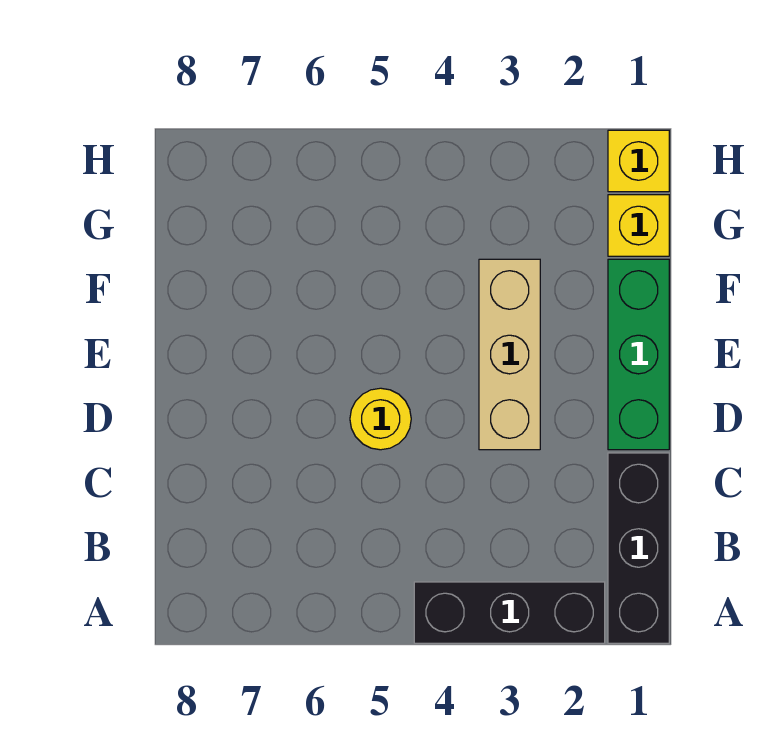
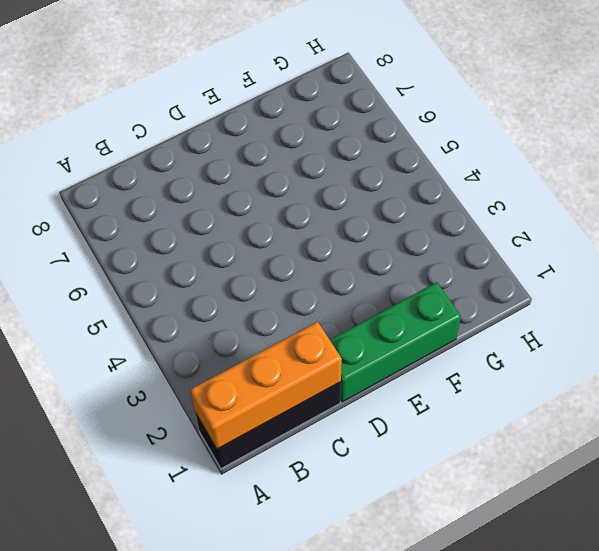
orange 1x3 brick [190,322,342,449] -> none
none -> black 1x3 brick [414,582,605,643]
none -> tan 1x3 brick [479,259,540,450]

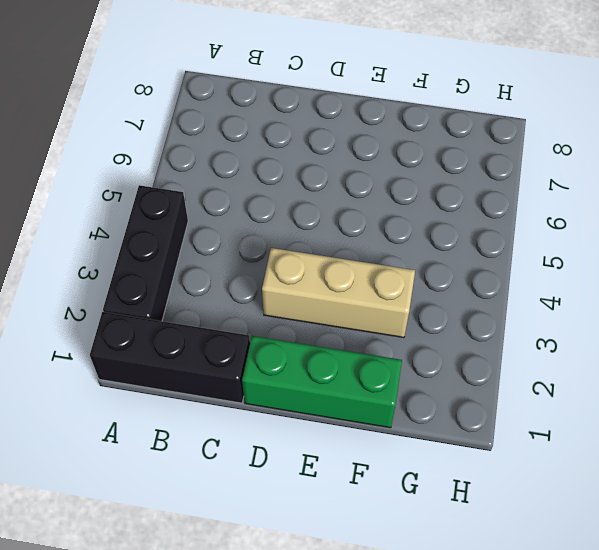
none -> yellow 1x1 round brick [350,388,411,450]
none -> yellow 1x1 brick [608,195,669,256]

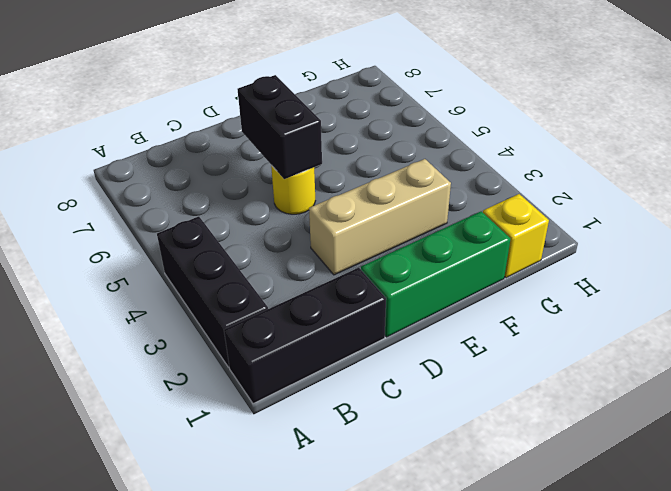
black 1x2 brick [237,75,322,179] -> none
none -> yellow 1x1 brick [608,130,669,192]

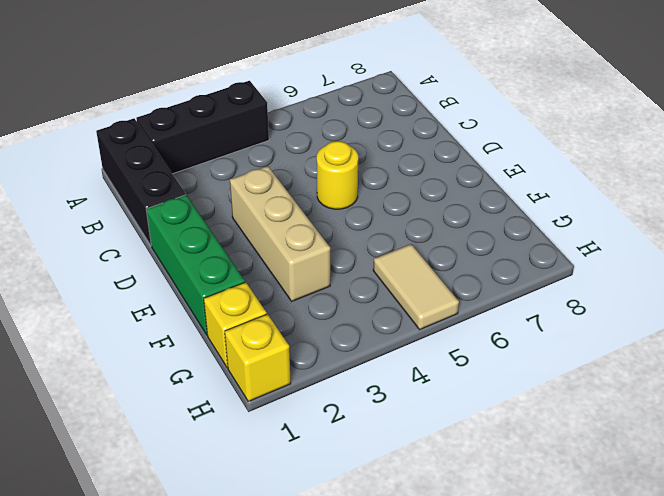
tan 1x2 tile [373,244,459,330] -> none

